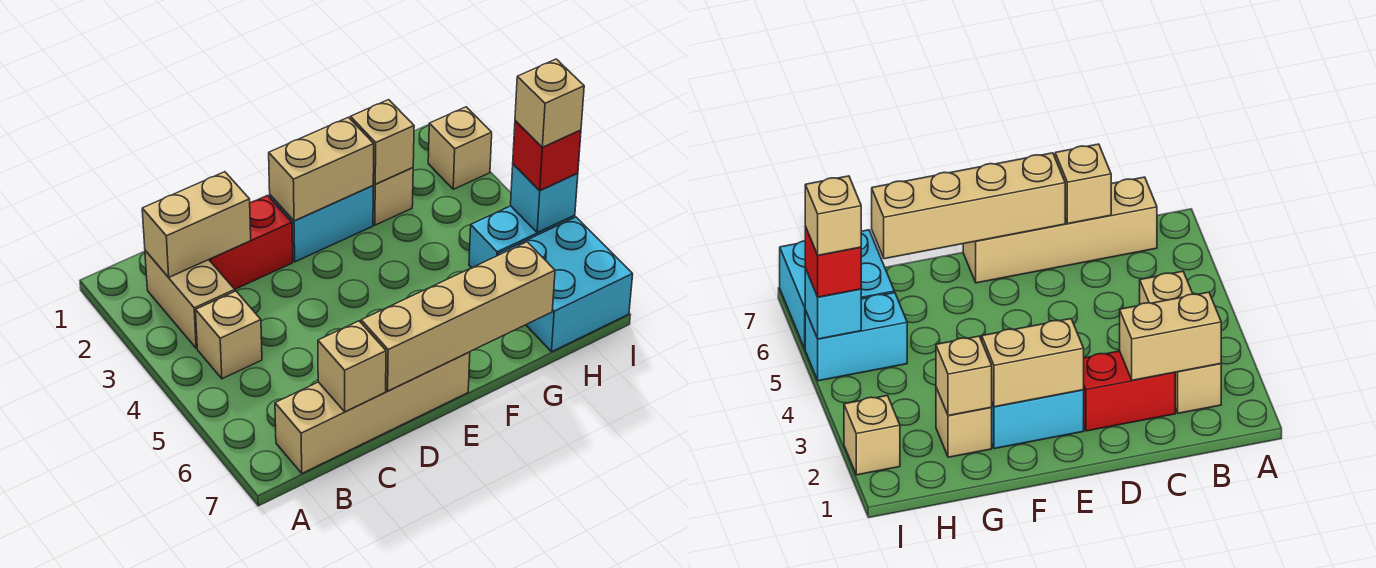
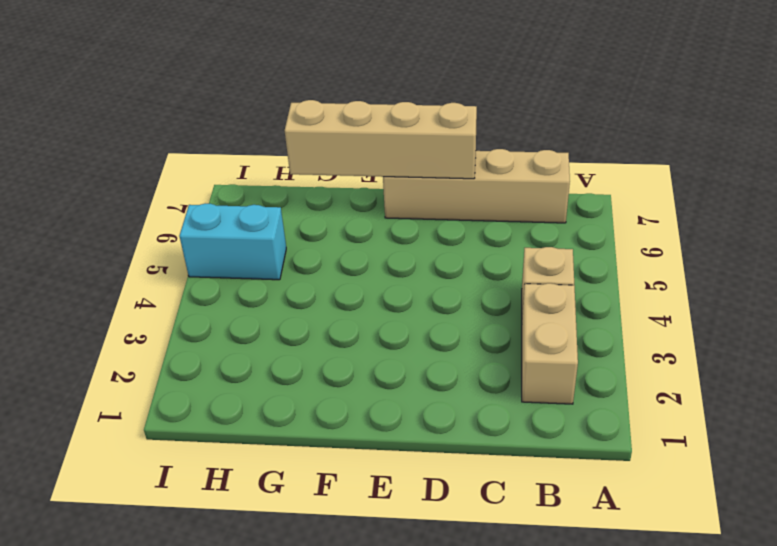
none -> red 1x2 brick [209,196,293,289]
none -> cyan 1x2 brick [270,186,373,262]
none -> tan 1x1 brick [373,168,413,225]

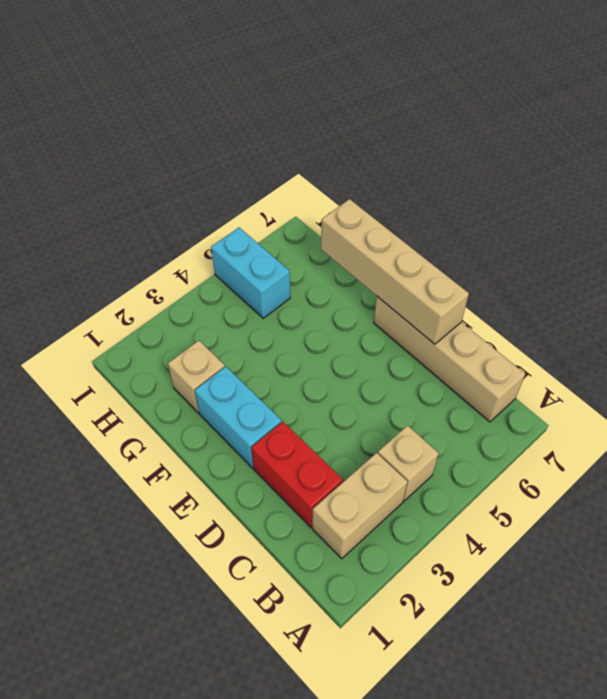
none -> cyan 2x2 brick [498,217,633,352]
none -> tan 1x1 brick [428,107,492,189]
none -> tan 1x2 brick [142,172,251,277]

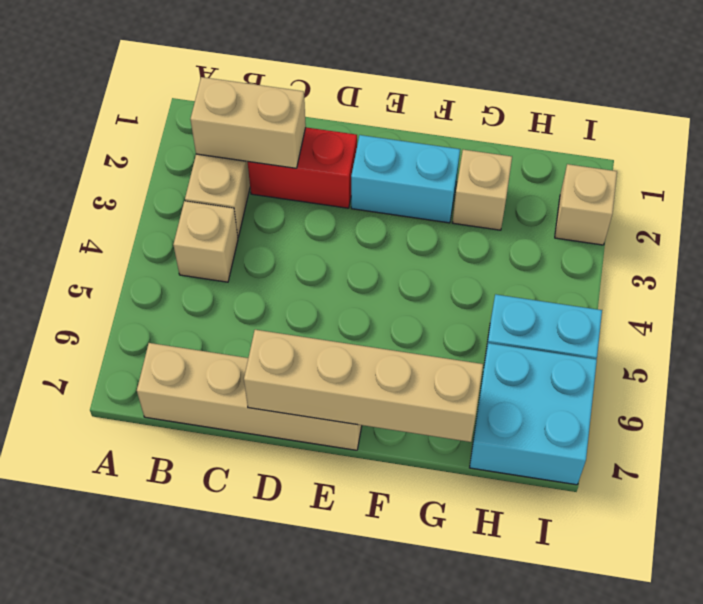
none -> tan 1x1 brick [318,321,386,412]
none -> tan 1x2 brick [269,117,374,221]
none -> tan 1x1 brick [350,100,414,184]

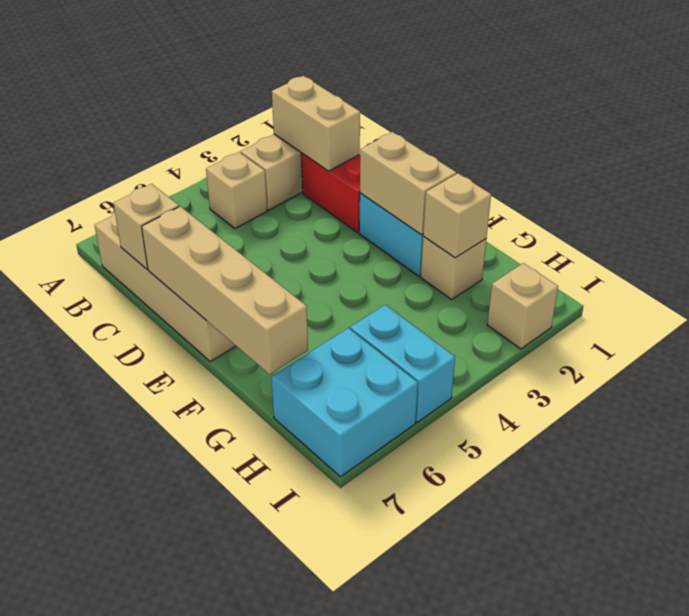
none -> cyan 1x1 brick [511,164,578,233]
none -> red 1x1 brick [513,121,581,191]
none -> tan 1x1 brick [515,59,584,147]

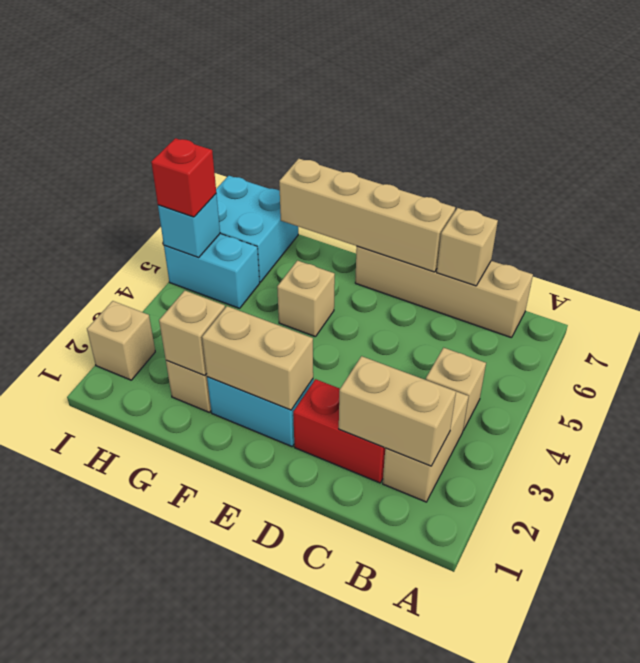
tan 1x1 brick [277,261,335,337] -> tan 1x1 brick moved to [515,59,584,147]

